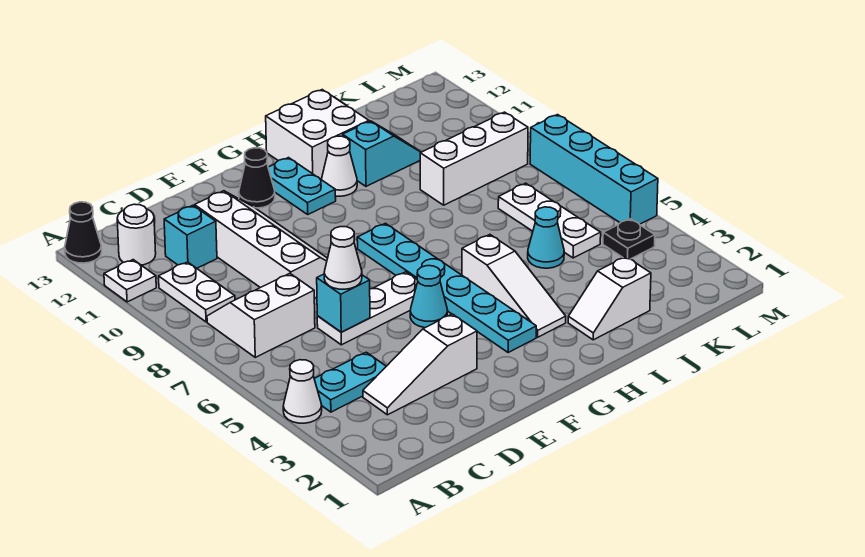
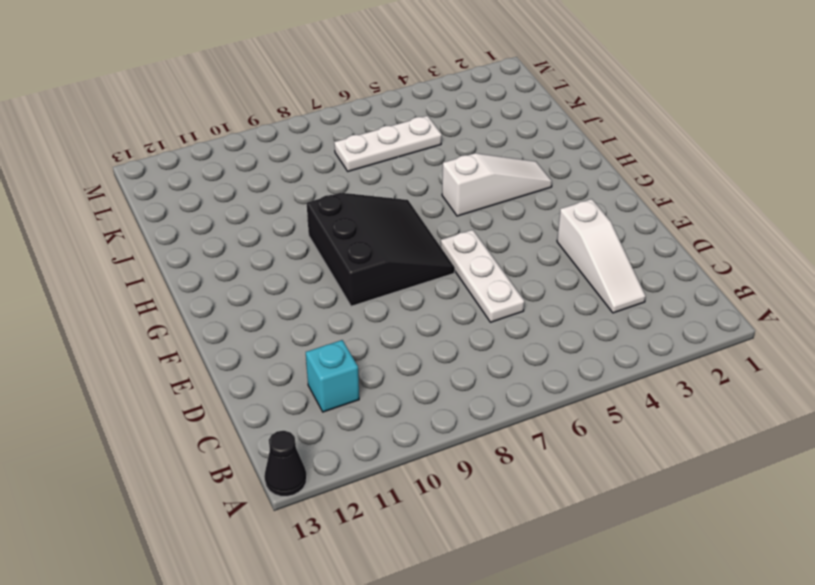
black 3x3 slope [307,193,455,306] -> cyan 1x6 plate [357,223,536,353]
none -> white 1x1 cone [283,360,322,423]
none -> white 1x1 plate [104,260,156,302]
none -> cyan 1x2 plate [314,352,386,412]

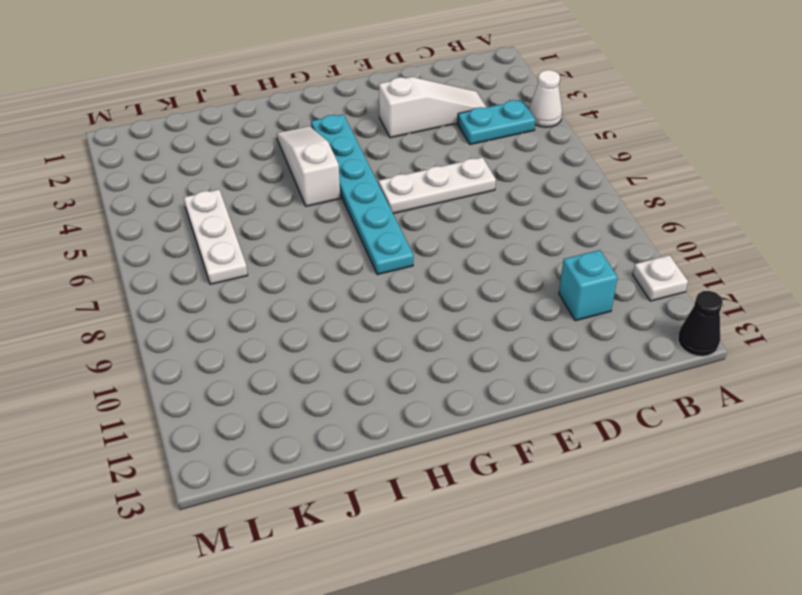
none -> white 2x2 slope [207,273,315,357]
none -> white 1x2 plate [159,262,235,322]
none -> white 1x1 round brick [117,204,156,265]

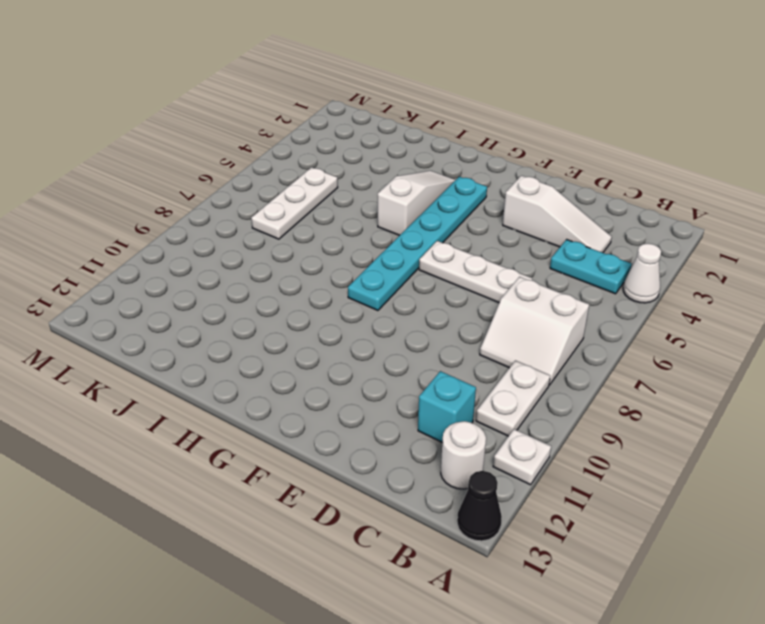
none -> white 2x4 slope [195,191,328,298]
none -> cyan 1x1 cone [410,266,448,328]
none -> black 1x1 cone [239,148,275,208]

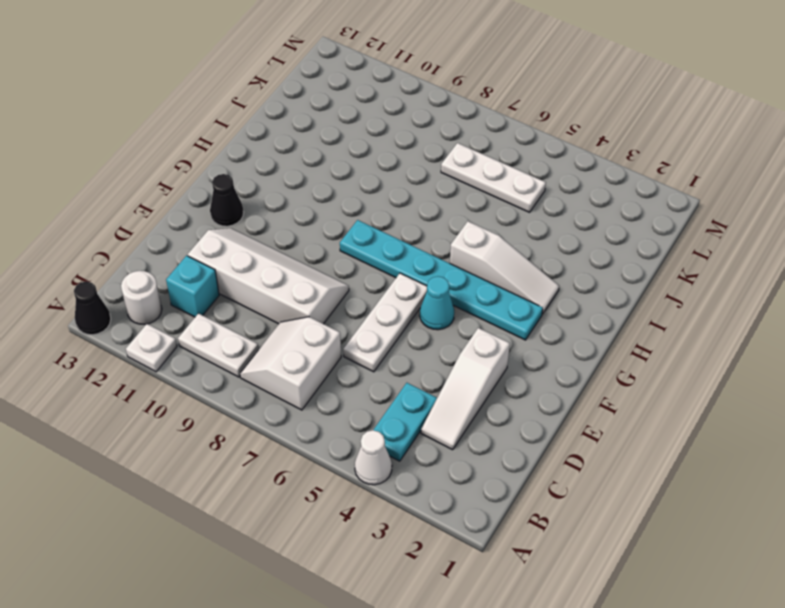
none -> cyan 1x2 plate [268,158,336,214]
none -> white 1x1 cone [322,136,357,196]
none -> white 2x2 brick [266,90,369,180]

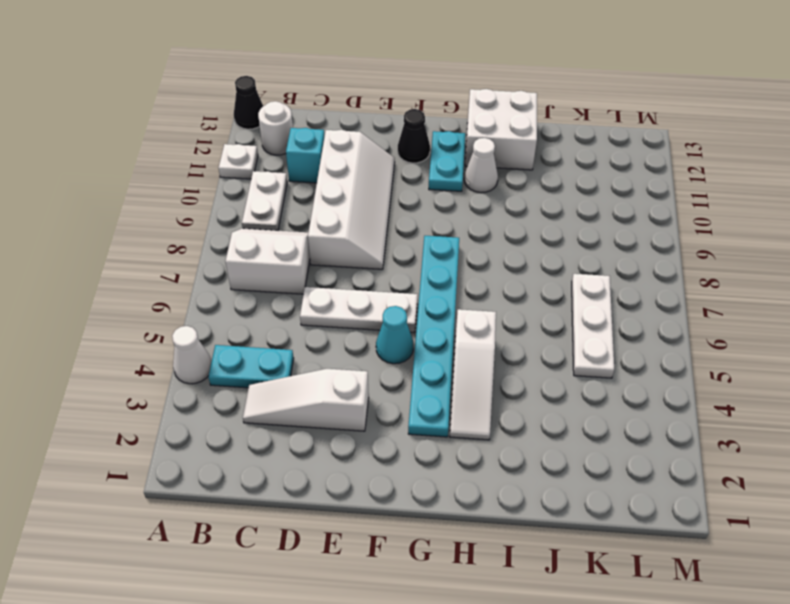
none -> white 1x2 slope [568,257,651,340]
none -> cyan 1x2 slope [343,121,421,186]
none -> cyan 1x1 cone [528,207,564,268]

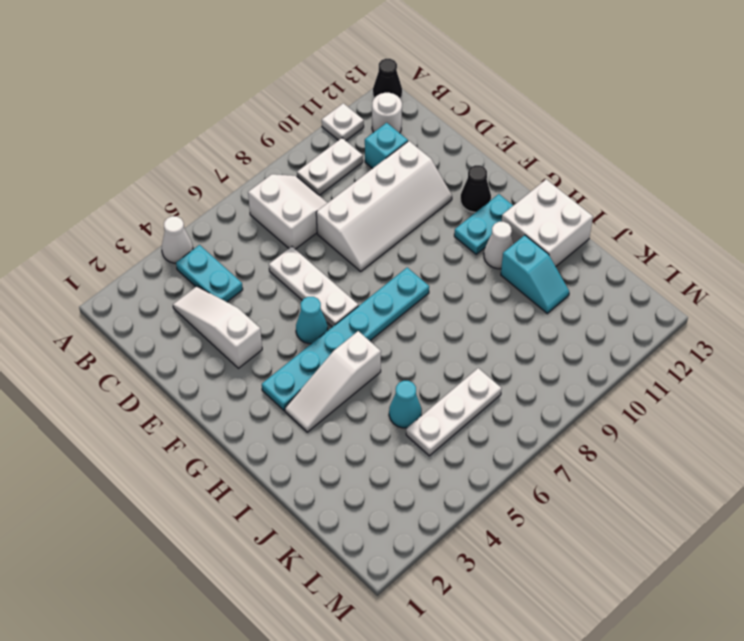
none -> white 1x2 slope [568,257,651,340]
none -> white 1x3 brick [420,112,528,205]
none -> black 1x1 plate [603,219,655,259]

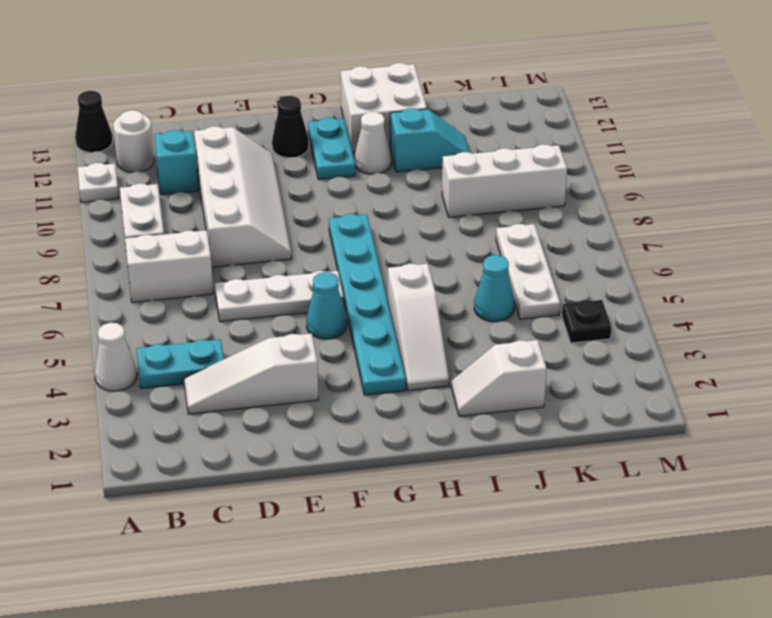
none -> cyan 1x4 brick [530,115,658,224]
none -> cyan 1x1 brick [317,274,370,332]
none -> white 1x1 cone [324,227,362,289]

